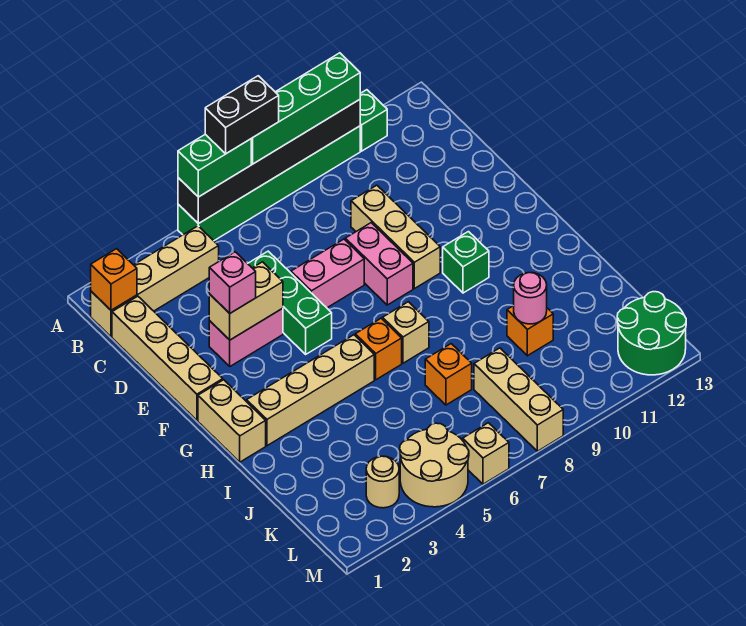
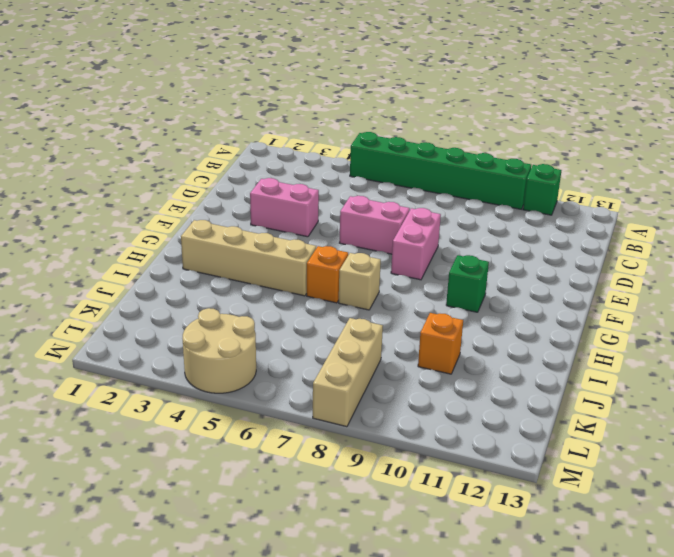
none -> tan 1x4 brick [91,226,219,337]
none -> tan 1x4 brick [112,296,223,420]
none -> green 1x3 brick [248,251,332,354]

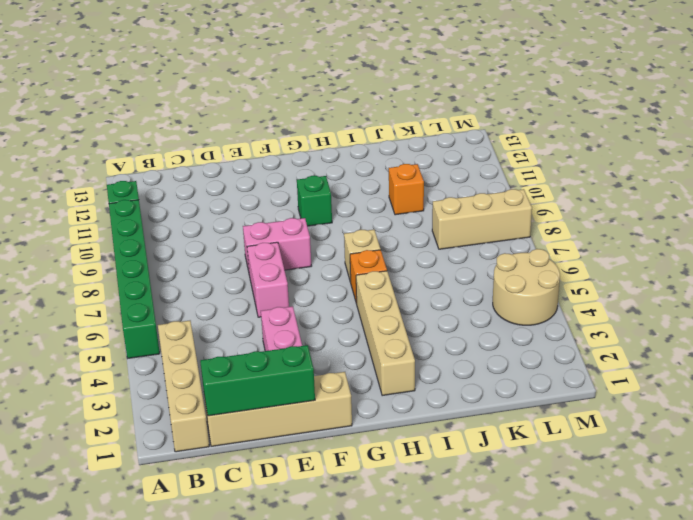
green 1x3 brick [200,345,315,416] -> green 1x3 brick moved to [248,251,332,354]
none -> tan 1x3 brick [351,185,440,289]
none -> tan 1x2 brick [198,380,266,462]
none -> orange 1x1 brick [425,344,472,405]

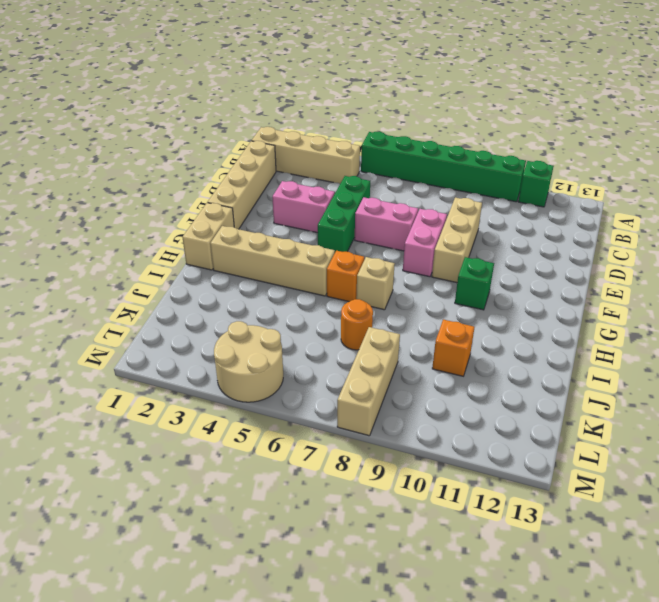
orange 1x1 round brick [341,299,373,350] -> orange 1x1 brick [425,344,472,405]
none -> tan 1x1 round brick [366,456,399,508]
none -> green 2x2 round brick [617,292,686,375]
none -> tan 1x1 brick [463,423,509,484]

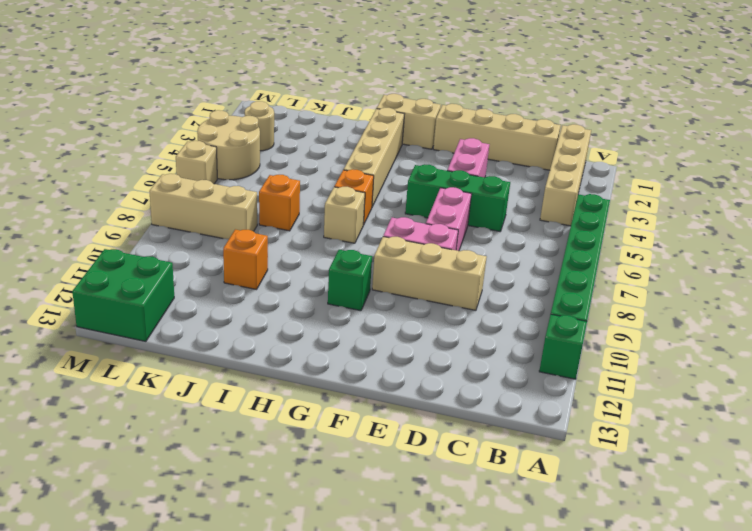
green 2x2 brick [72,249,174,341] -> green 2x2 round brick [617,292,686,375]
none -> black 1x6 brick [178,100,360,224]
none -> orange 1x1 brick [91,249,137,310]
none -> tan 1x2 brick [209,262,283,340]

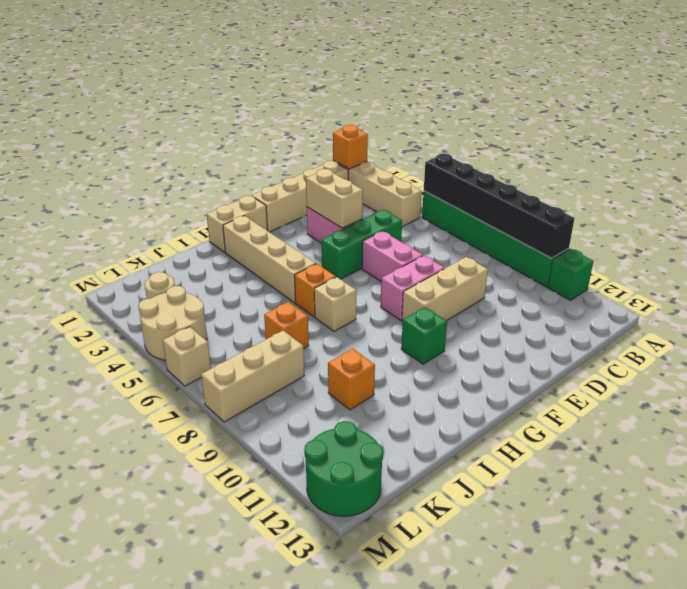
none -> pink 1x1 round brick [514,273,547,324]
none -> green 1x2 brick [178,134,251,197]
none -> green 1x4 brick [251,53,360,164]

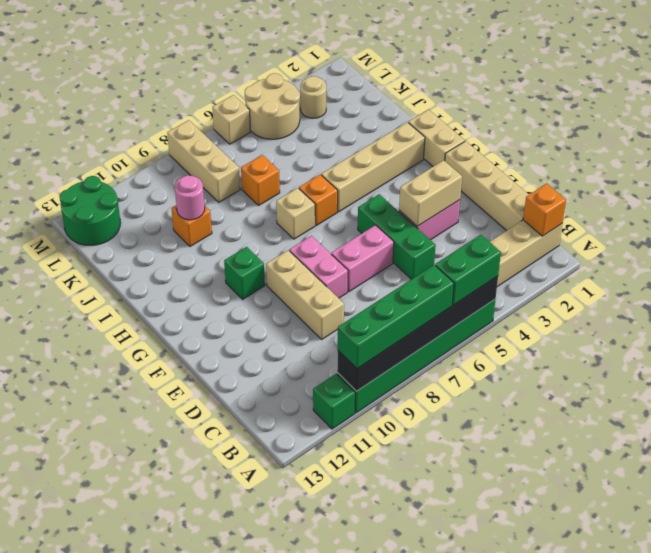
none -> pink 1x1 brick [209,252,256,313]
none -> black 1x2 brick [205,76,279,154]

